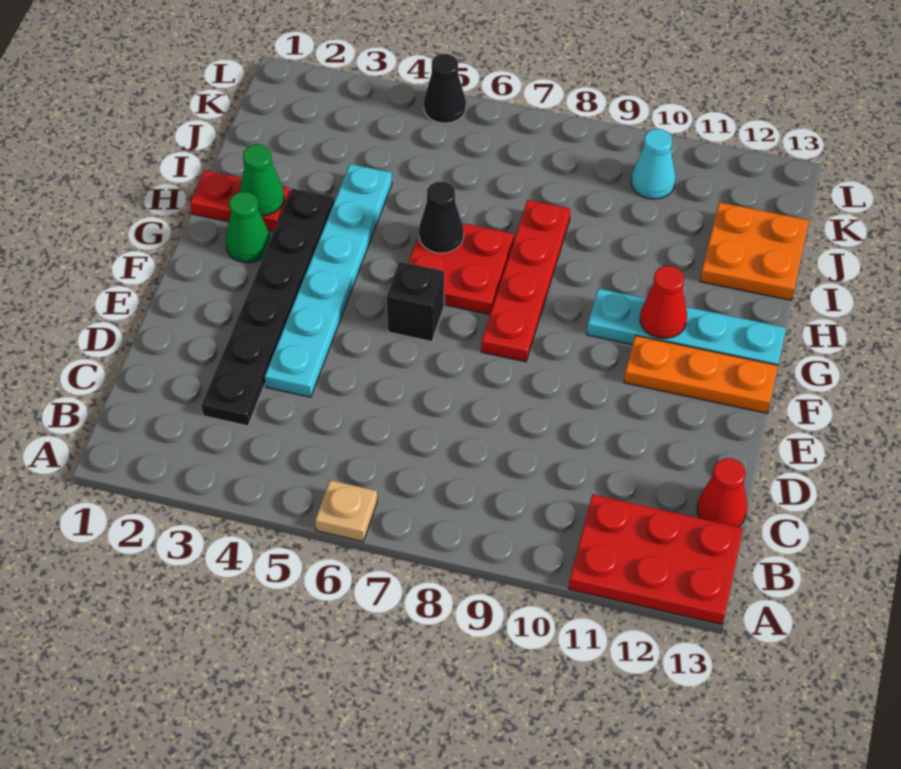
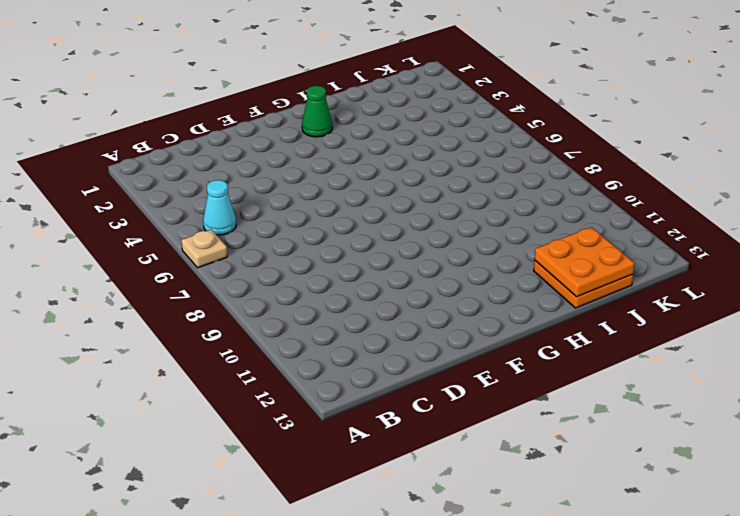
cyan 1x1 cone [203,180,236,235] -> cyan 1x1 cone moved to [631,129,675,199]
orange 2x2 plate [534,227,634,297] -> none
none -> red 2x3 plate [569,494,743,625]
none -> black 1x6 plate [201,188,334,426]
none -> red 1x1 cone [697,458,747,527]

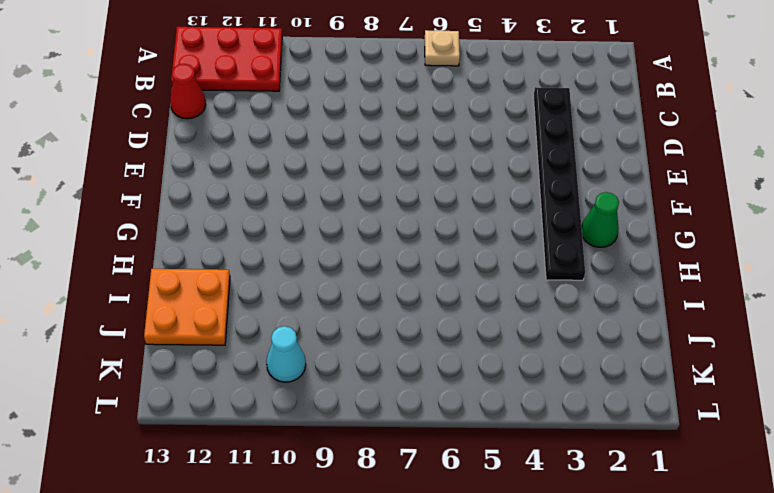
none -> cyan 1x6 plate [265,164,392,397]
none -> black 1x1 brick [386,262,444,342]
none -> red 1x4 plate [481,200,570,362]

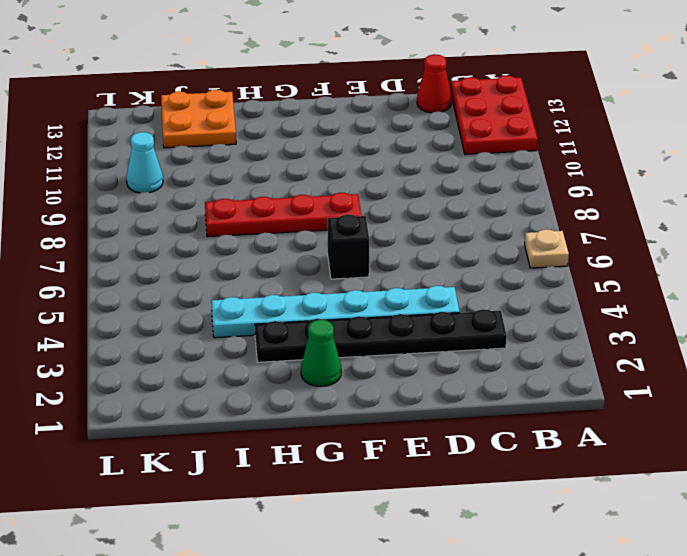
none -> orange 1x3 plate [624,335,778,413]
none -> red 2x2 plate [409,223,514,314]
none -> cyan 1x4 plate [587,289,786,365]

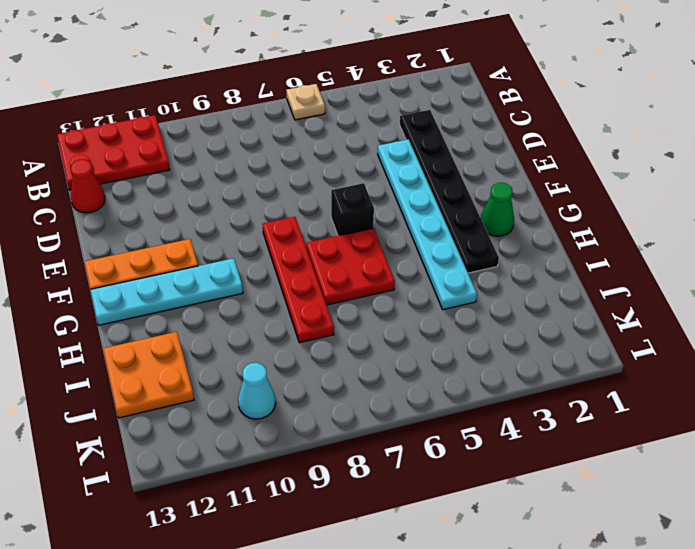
none -> red 1x2 plate [190,171,290,231]
none -> black 1x1 cone [424,54,466,123]
none -> red 1x1 cone [640,266,687,338]

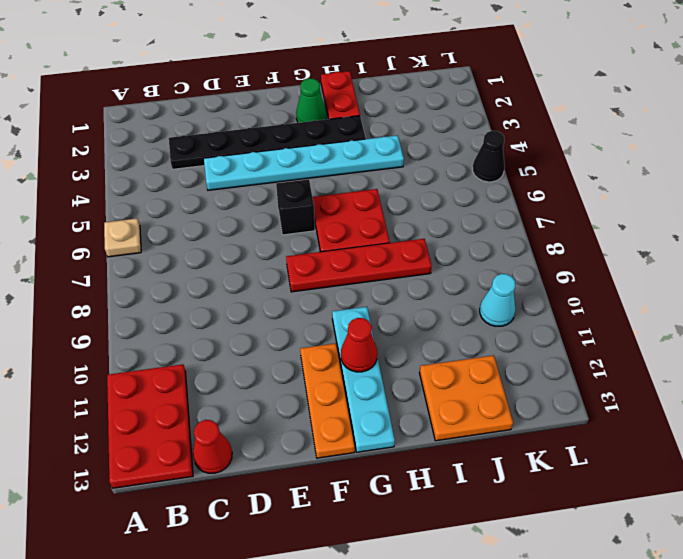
none -> green 1x1 cone [240,145,284,216]
none -> black 1x1 cone [419,182,464,253]

